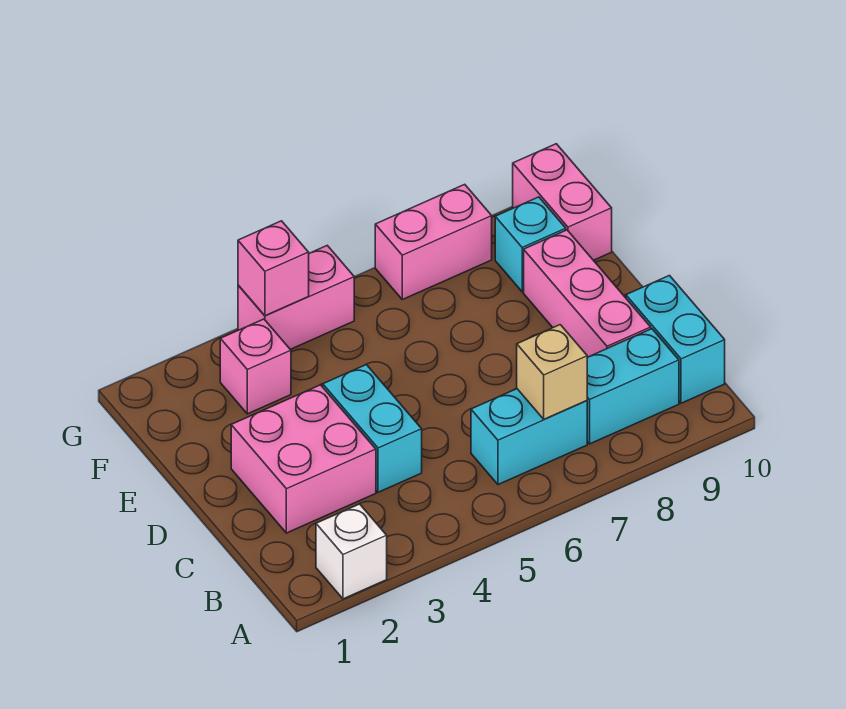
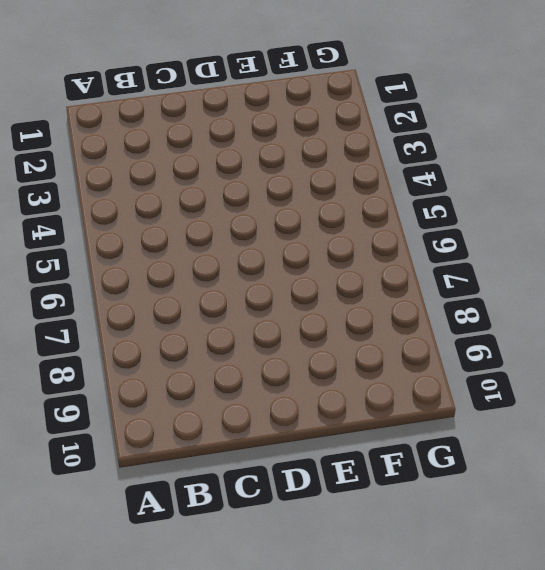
none -> white 1x1 brick [316,504,387,599]
none -> cyan 1x2 brick [471,389,587,485]
none -> cyan 1x2 brick [587,329,679,444]

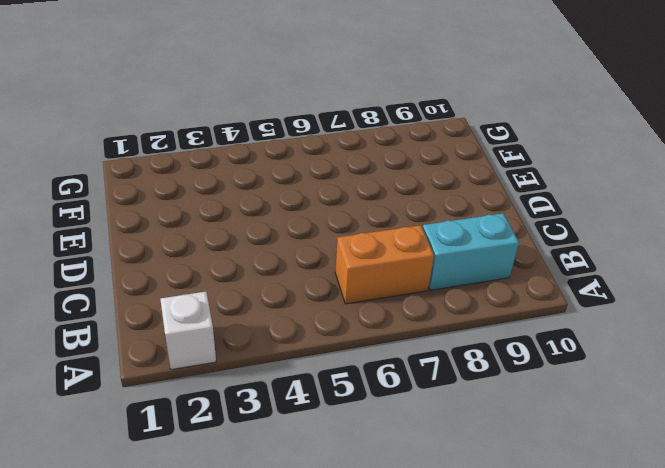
orange 1x2 brick [335,225,434,304] -> cyan 1x2 brick [471,389,587,485]
none -> cyan 1x2 brick [626,276,725,403]
none -> pink 2x2 brick [231,385,376,533]
none -> cyan 1x2 brick [323,365,422,492]

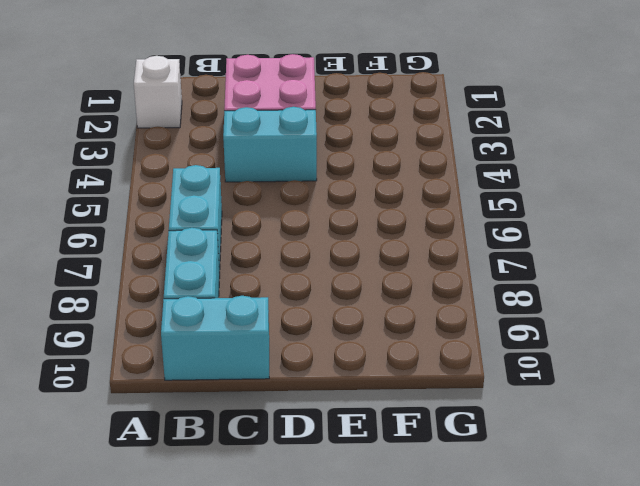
none -> pink 1x3 brick [524,230,651,357]
none -> pink 1x1 brick [220,319,291,414]
none -> cyan 1x1 brick [495,197,566,292]

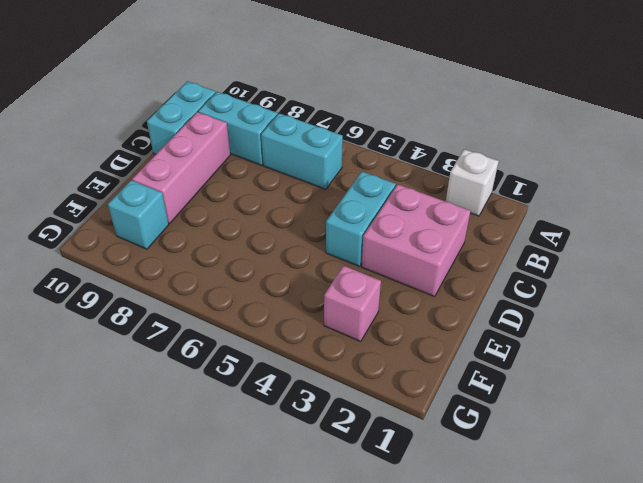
none -> pink 1x2 brick [513,144,612,260]
none -> pink 1x2 brick [238,246,354,349]
none -> pink 1x2 brick [375,184,492,300]

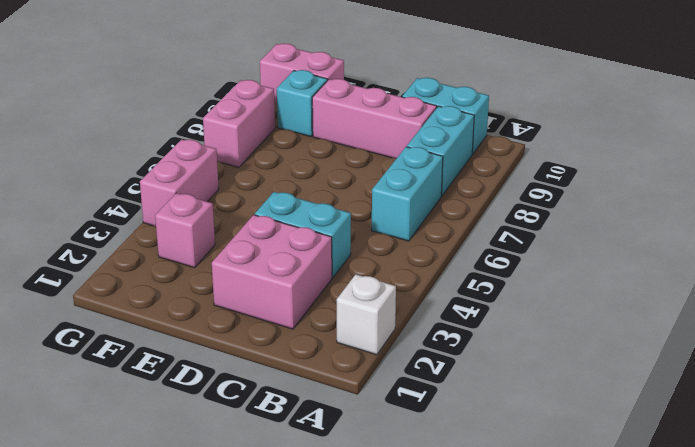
none -> tan 1x1 brick [517,325,587,419]
none -> pink 1x1 brick [238,221,309,316]

